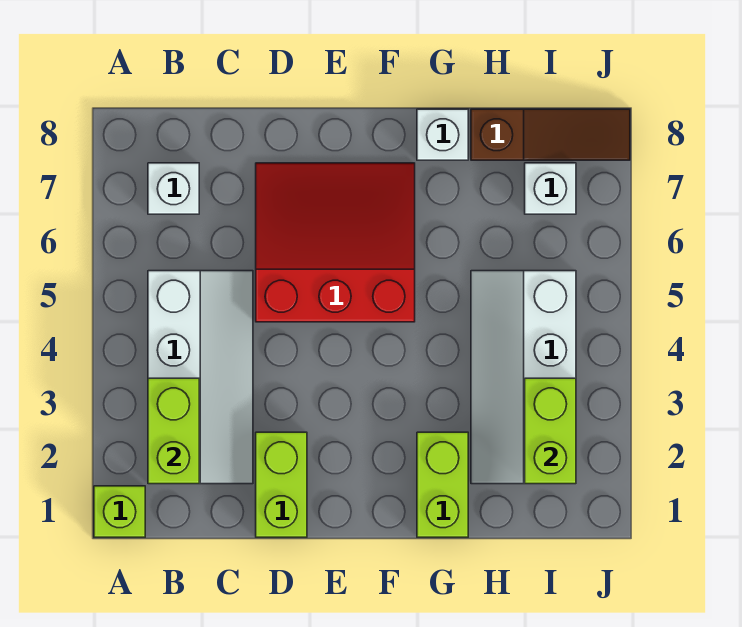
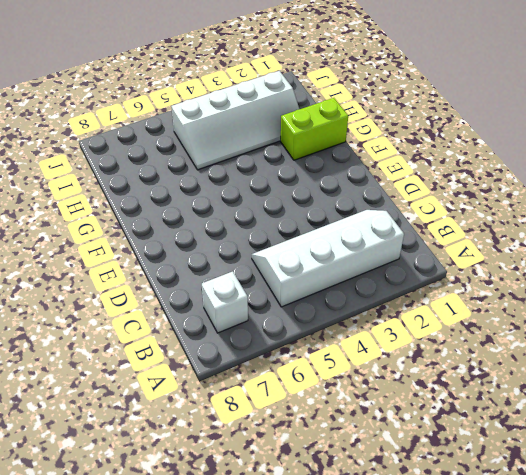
none -> lime 1x1 brick [94,486,145,537]
none -> lime 1x2 brick [256,432,307,537]
none -> red 3x3 slope [256,163,415,322]

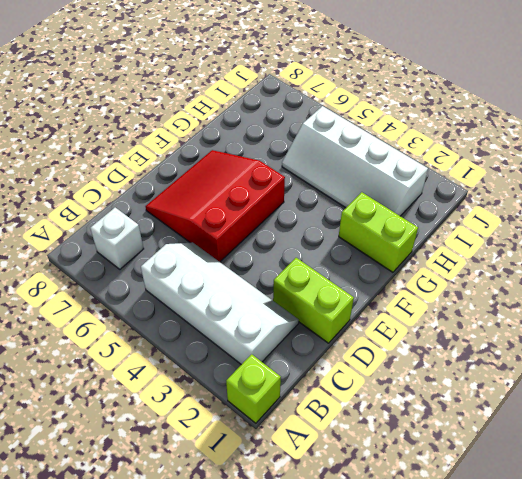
none -> white 1x1 brick [417,109,468,160]
none -> brown 1x3 slope [471,109,630,160]
none -> white 1x1 brick [525,163,576,214]

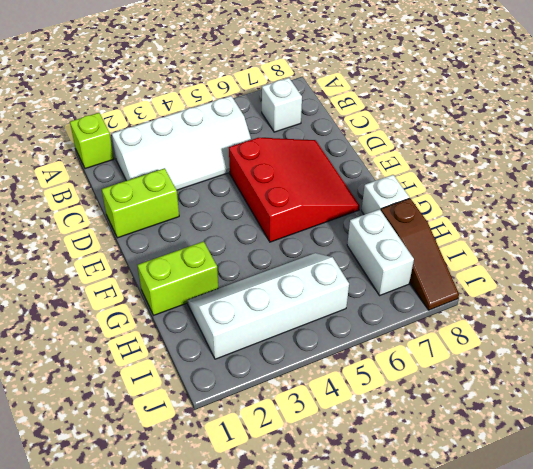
white 1x2 brick [347,209,414,295] -> white 1x1 brick [525,163,576,214]
none -> lime 1x2 brick [148,378,199,484]
none -> lime 1x2 brick [525,378,576,484]

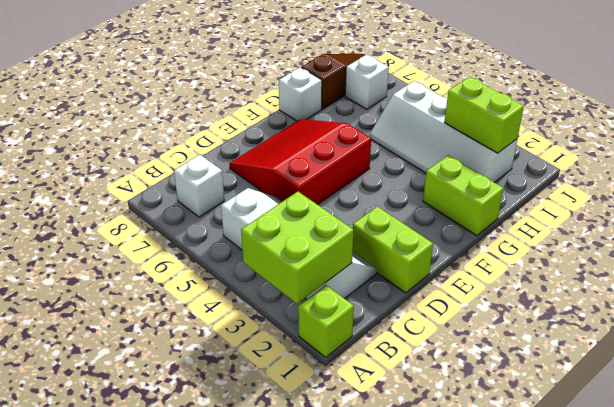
lime 2x2 brick [241,192,354,304] -> lime 1x2 brick [148,378,199,484]

